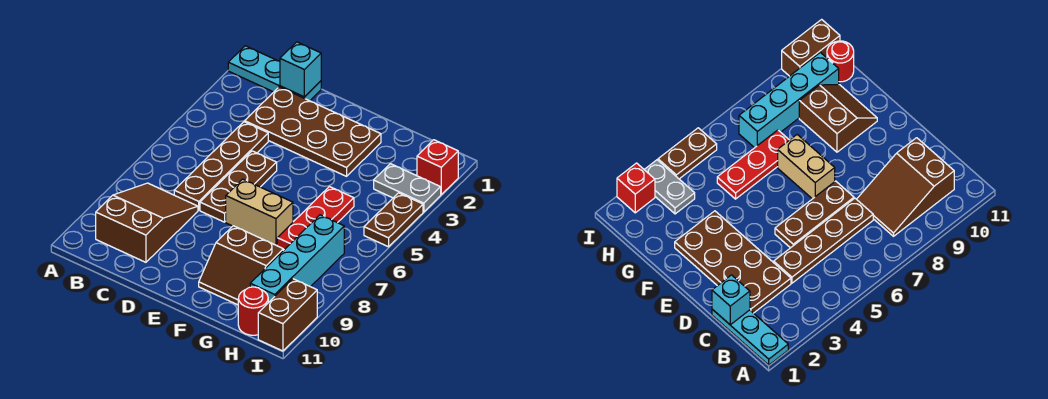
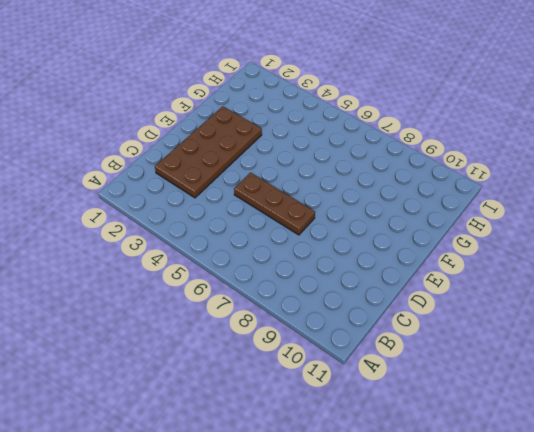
none -> cyan 1x3 plate [228,46,321,101]
none -> brown 2x3 slope [96,183,198,262]
none -> brown 1x4 plate [174,122,268,210]

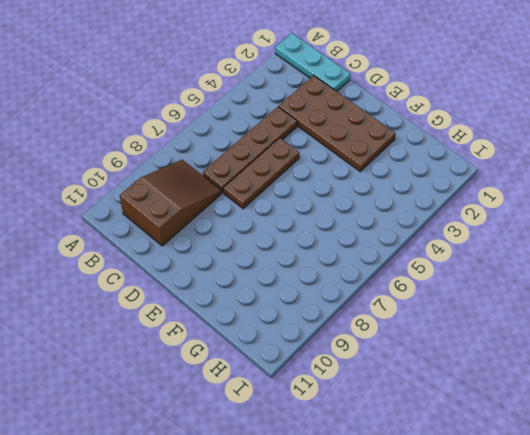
none -> tan 1x2 brick [226,179,293,246]
none -> brown 2x2 slope [199,226,283,305]
none -> red 1x3 plate [277,187,354,250]

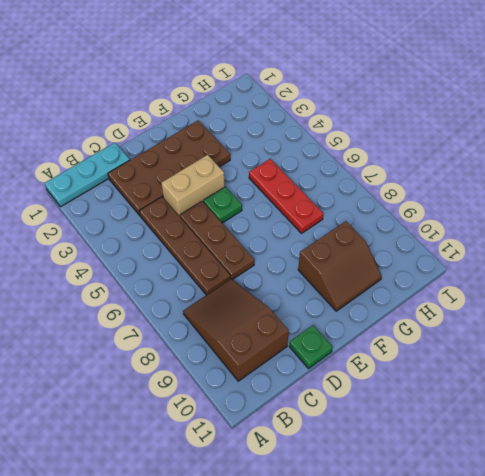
tan 1x2 brick [161,155,225,217] -> tan 1x2 brick moved to [226,179,293,246]
green 1x1 plate [289,325,333,369] -> none
green 1x1 plate [203,187,242,223] -> none
none -> grey 1x2 plate [374,164,441,212]
none -> cyan 1x4 brick [250,215,344,303]
none -> red 1x1 round brick [238,287,268,335]

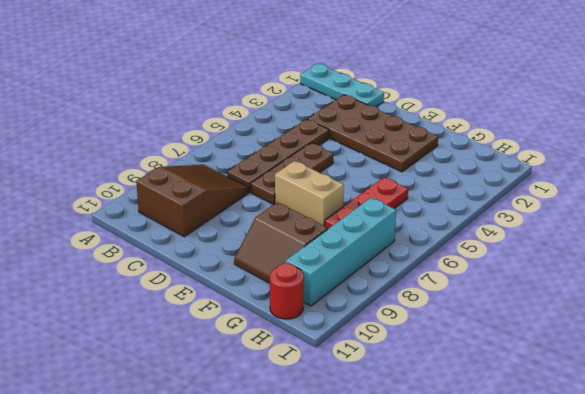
none -> grey 1x2 plate [374,164,441,212]
none -> red 1x1 brick [417,140,458,194]
none -> brown 1x2 plate [364,193,423,247]

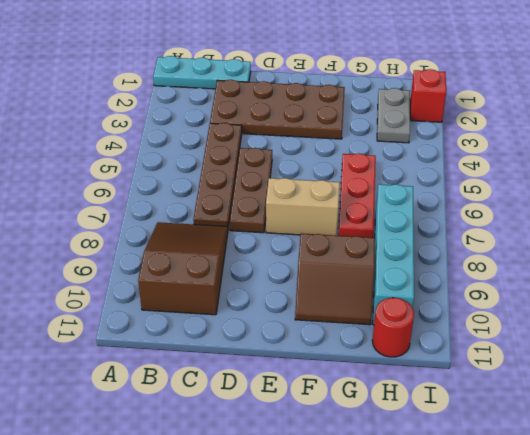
grey 1x2 plate [377,88,410,143] -> grey 1x2 plate turned to [374,164,441,212]
none -> brown 1x2 plate [364,193,423,247]
none -> brown 1x2 brick [258,279,317,351]
none -> cyan 1x1 brick [280,42,321,97]

